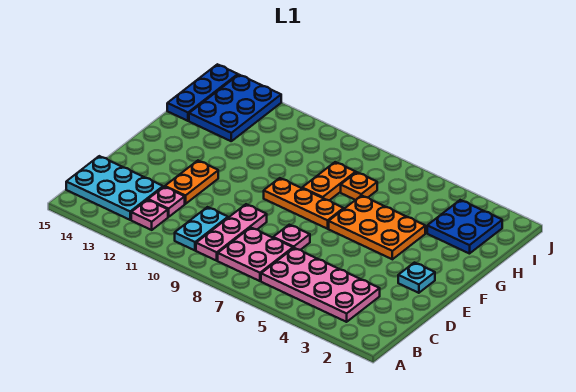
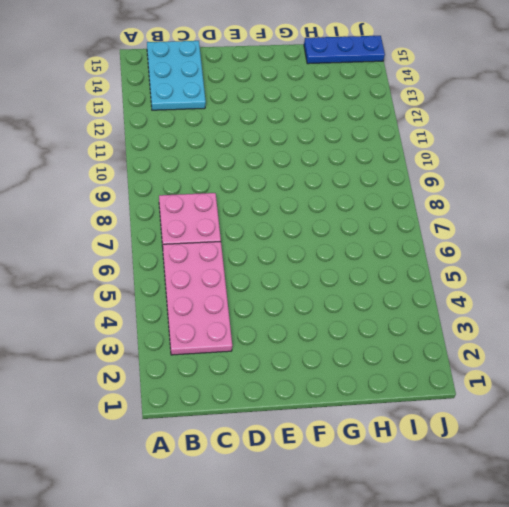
none -> pink 1x3 plate [196,204,267,261]
none -> cyan 1x2 plate [175,207,228,250]
none -> pink 1x1 plate [131,200,168,230]

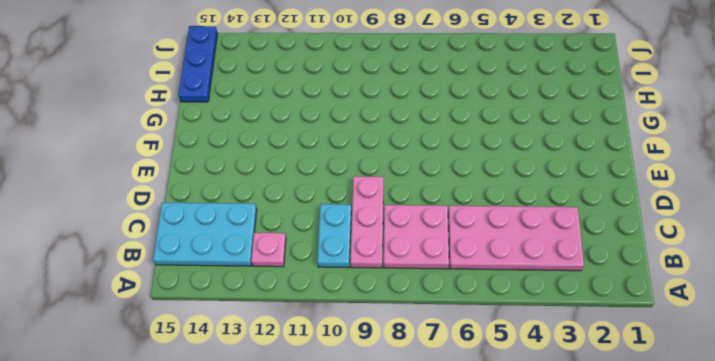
none -> pink 1x1 plate [148,187,185,217]
none -> pink 1x1 plate [273,225,310,250]
none -> orange 1x2 plate [165,161,218,204]

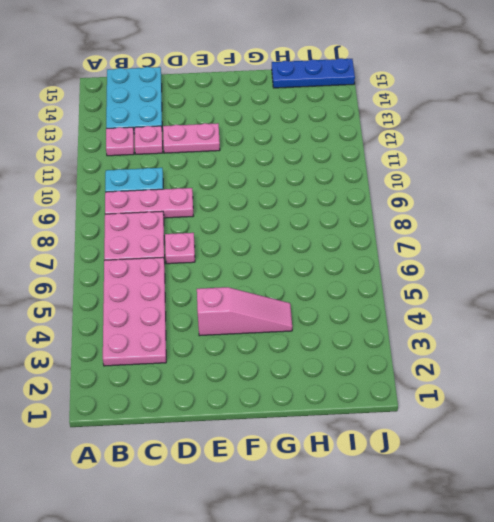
pink 1x2 plate [163,123,220,153] -> orange 1x2 plate [165,161,218,204]
pink 1x3 slope [197,287,292,336] -> orange 2x3 plate [329,195,425,259]
none -> cyan 1x1 plate [398,263,435,293]
none -> orange 1x3 plate [264,178,344,229]
none -> orange 1x2 plate [302,162,356,200]

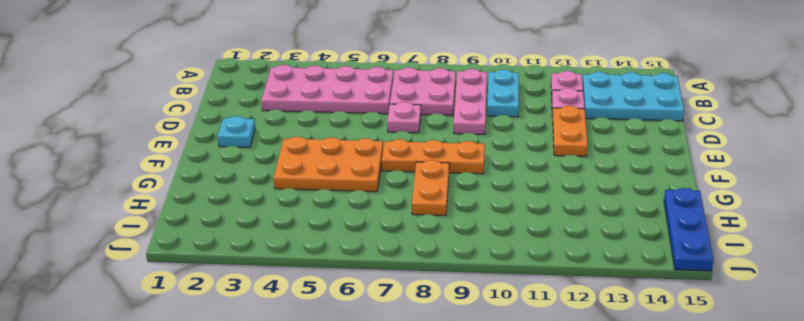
none -> blue 2x2 plate [427,200,502,254]
none -> orange 1x1 plate [341,172,377,200]
none -> blue 2x3 plate [189,75,281,141]

